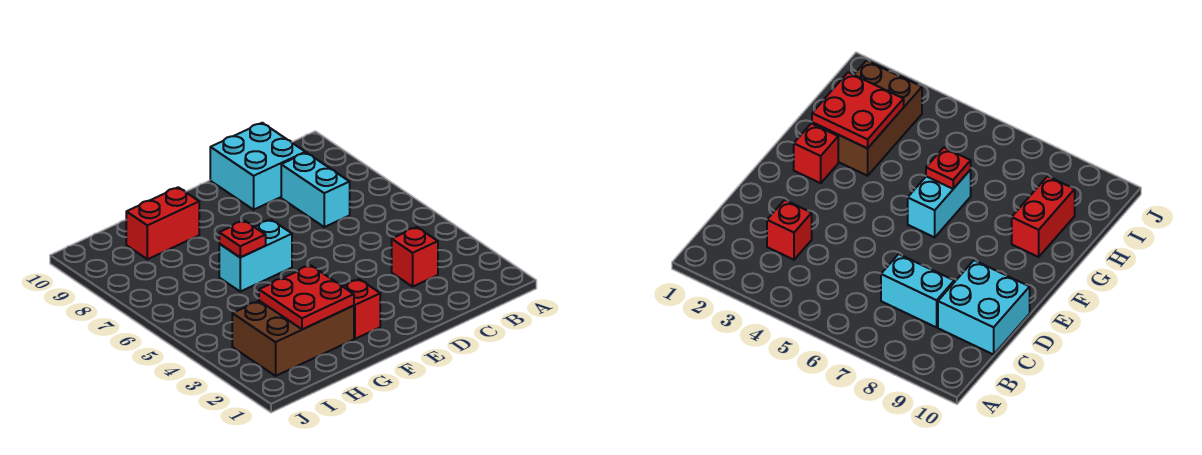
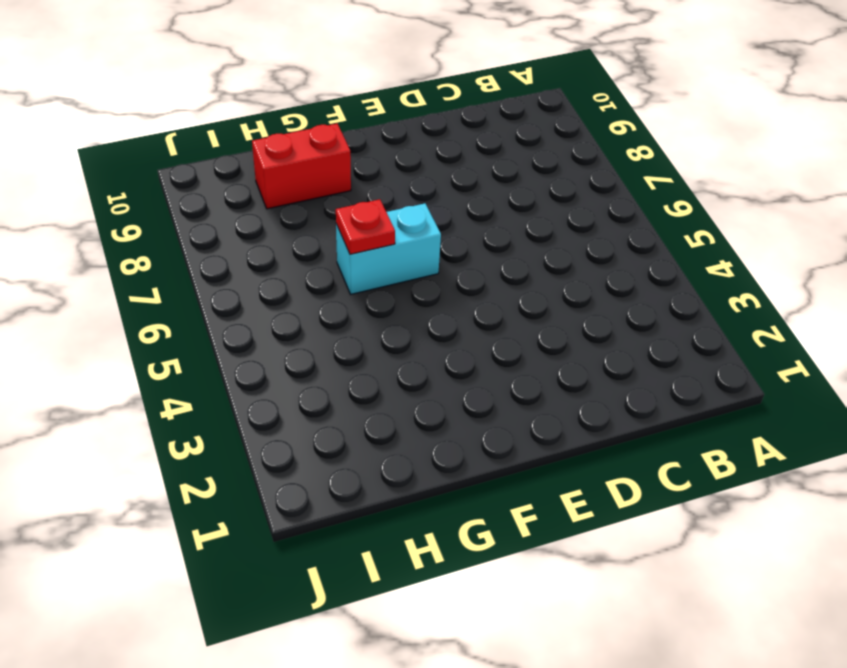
none -> red 1x1 brick [392,227,438,287]
none -> cyan 1x2 brick [281,153,350,227]

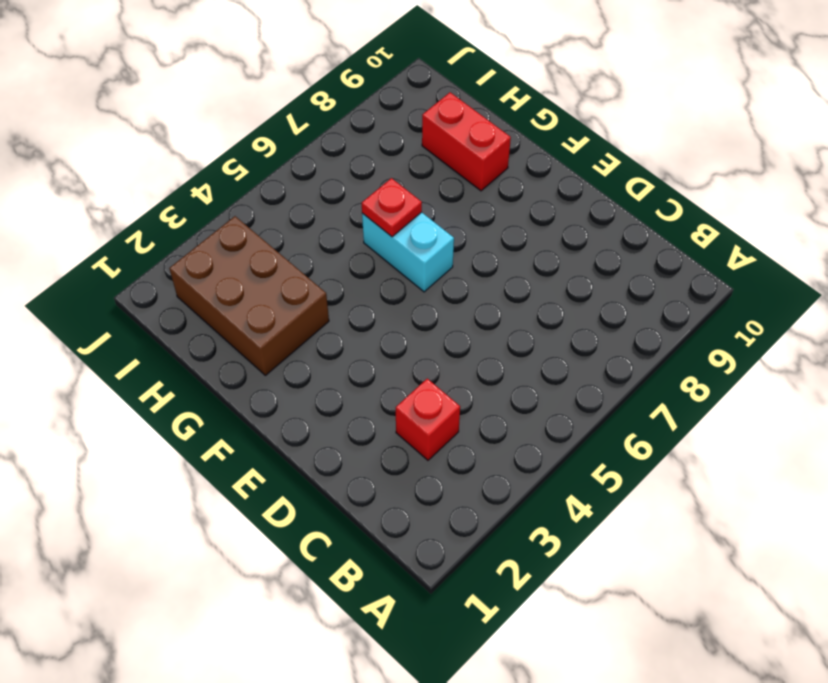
none -> cyan 1x2 brick [281,153,350,227]
none -> cyan 2x2 brick [210,123,305,210]

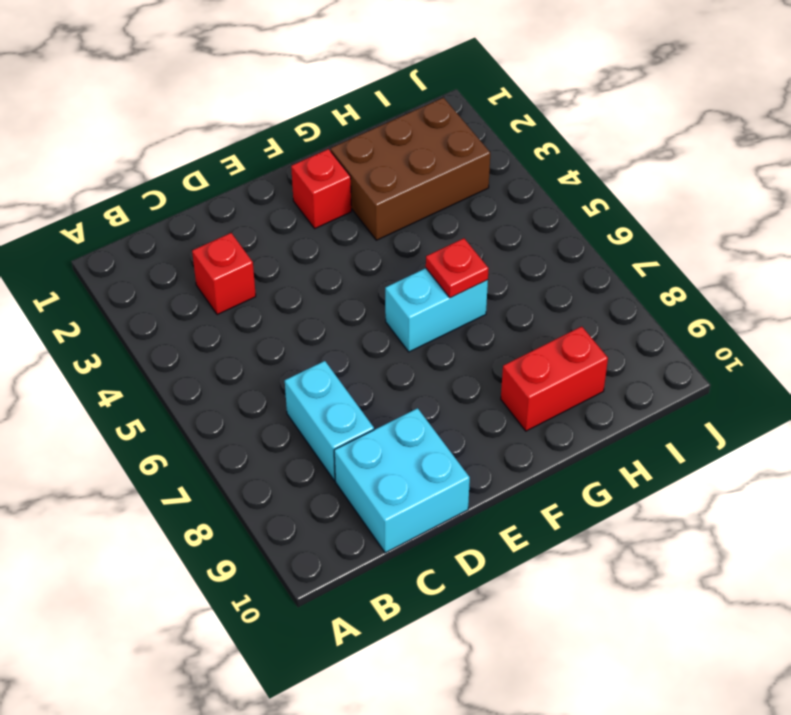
none -> red 2x2 plate [259,265,354,329]

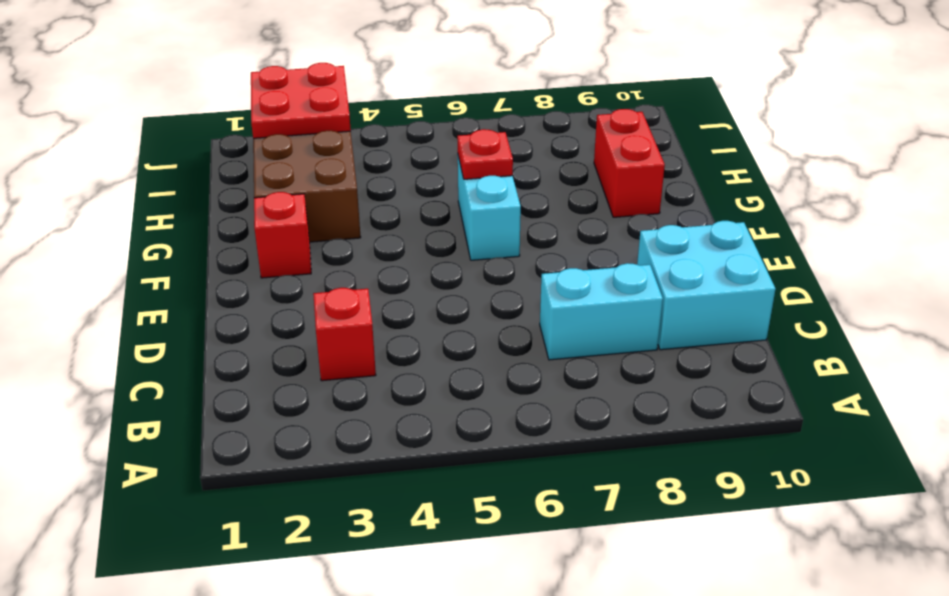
red 2x2 plate [251,63,351,138] -> red 2x2 plate moved to [259,265,354,329]

